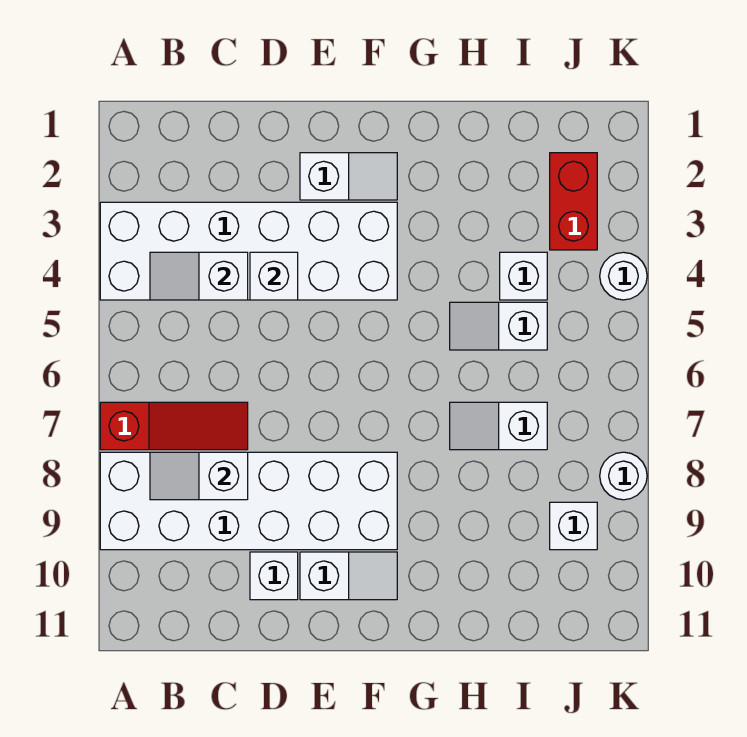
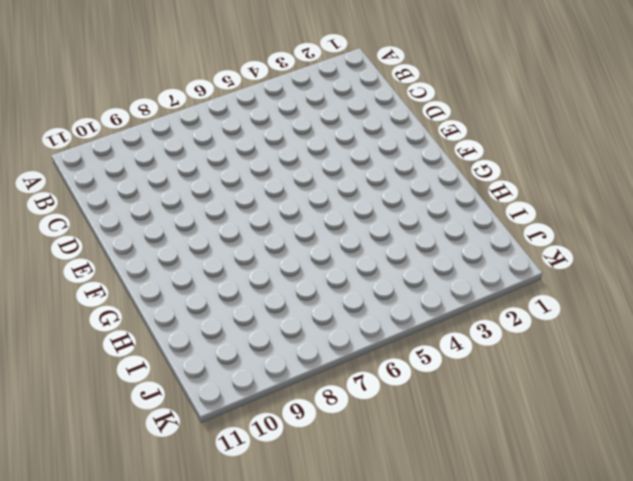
none -> white 2x6 brick [100,202,397,300]
none -> red 1x3 slope [100,402,248,450]
none -> white 2x6 brick [100,452,397,550]

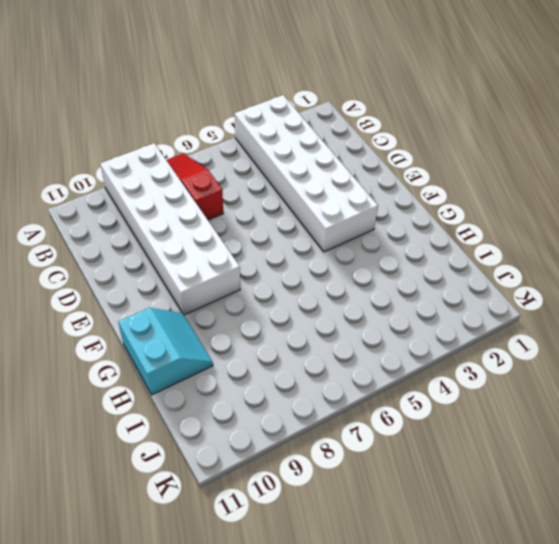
red 1x3 slope [167,153,223,220] -> red 1x3 slope turned to [100,402,248,450]
cyan 2x2 slope [119,308,213,395] -> none
none -> white 1x1 brick [250,552,298,600]
none -> white 1x2 slope [300,153,397,200]
none -> white 1x2 slope [300,552,397,600]

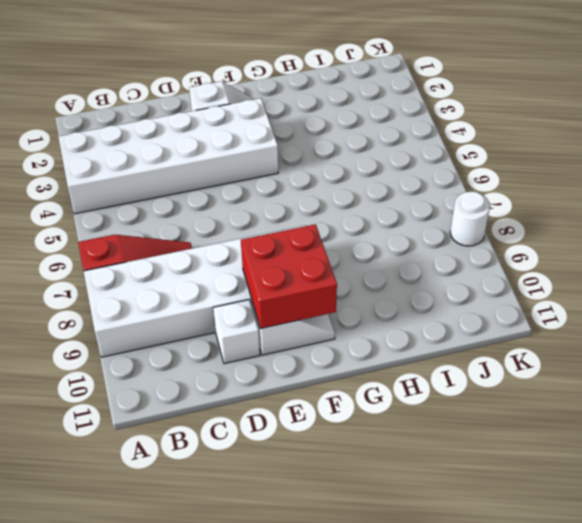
red 2x2 brick [241,224,337,329] -> none
none -> white 1x2 slope [450,302,547,350]
none -> white 1x2 slope [450,402,547,450]
none -> white 1x1 brick [500,252,547,300]

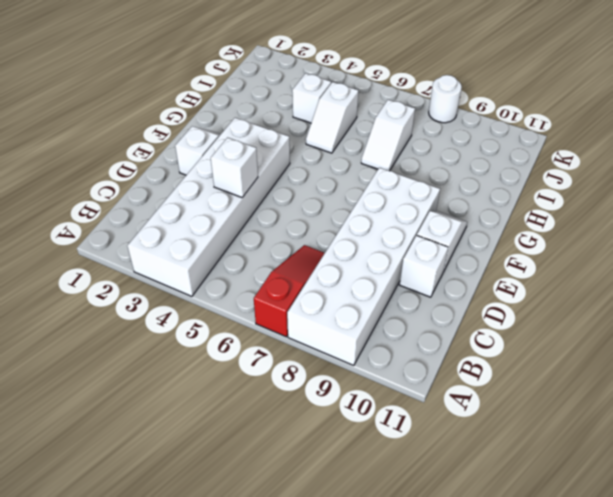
none -> red 1x2 brick [550,153,597,250]
none -> white 1x1 brick [550,502,597,550]
none -> white 1x1 round brick [600,252,647,300]

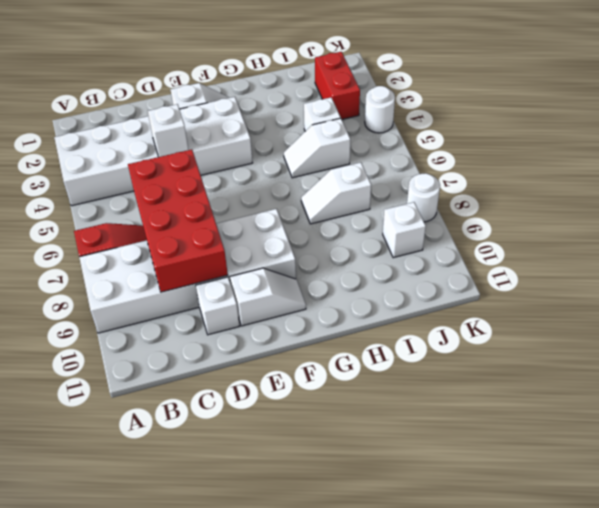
red 2x4 brick [128,150,228,292] -> white 1x2 slope [150,452,248,500]
none -> white 1x2 slope [150,252,248,300]

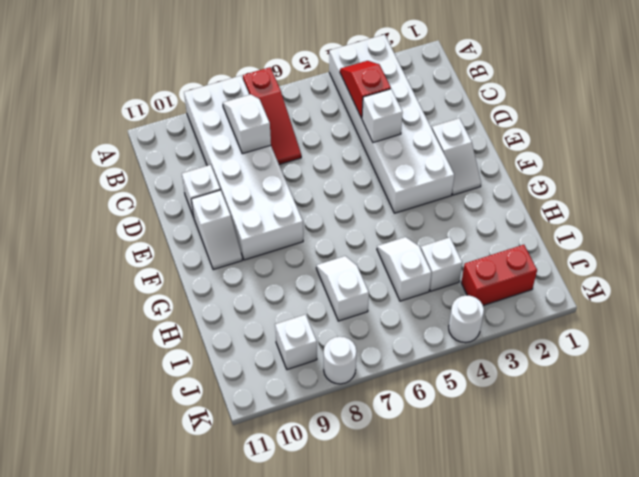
red 1x2 slope [340,61,391,118] -> white 1x2 slope [150,252,248,300]

